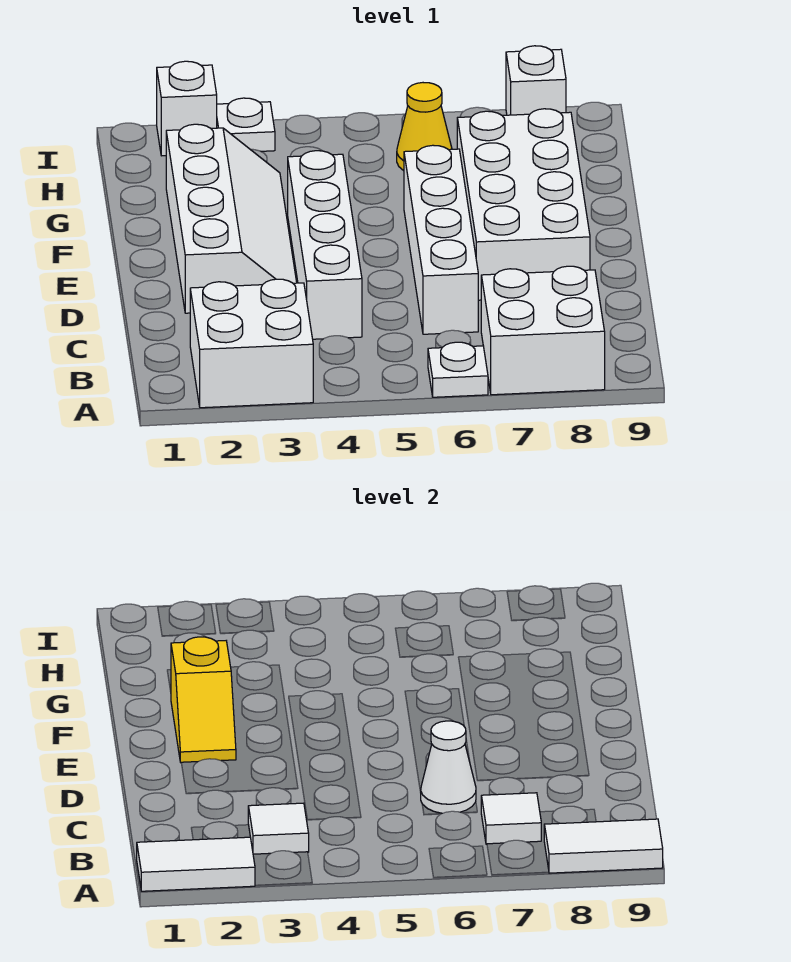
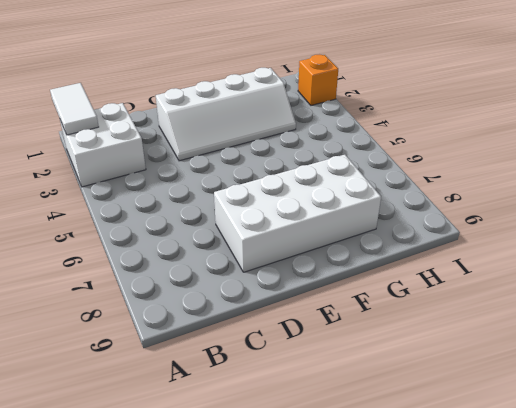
orange 1x1 brick [298,55,338,105] -> white 1x1 brick [157,61,217,156]
none -> white 1x1 plate [428,342,488,397]
none -> white 2x2 brick [481,266,605,395]
none -> white 1x4 brick [288,151,362,339]

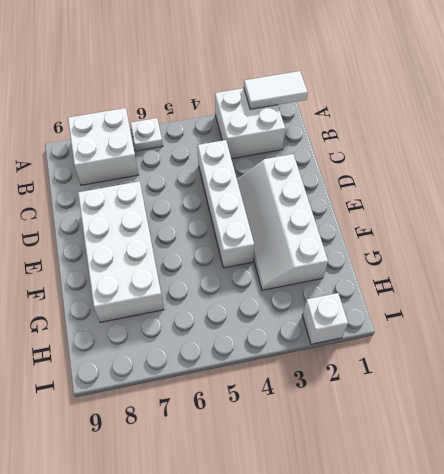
none -> white 1x4 brick [404,145,478,334]
none -> yellow 1x1 cone [397,83,452,171]
none -> white 1x1 plate [217,98,275,151]

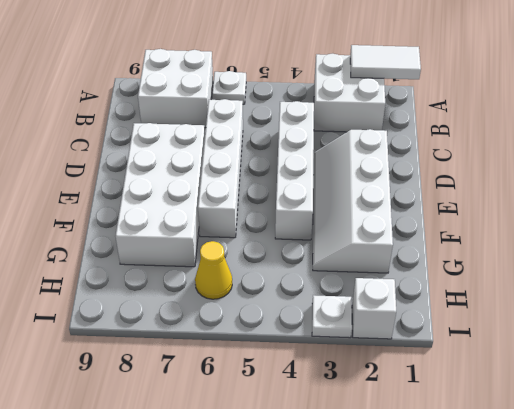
none -> white 1x1 brick [506,46,566,115]
none -> white 1x2 tile [544,819,663,873]
none -> white 1x1 tile [248,803,309,854]

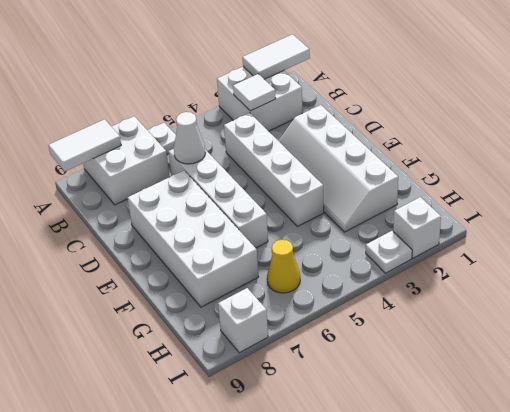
none -> white 1x1 tile [481,793,541,844]
none -> yellow 1x2 slope [171,637,236,762]

